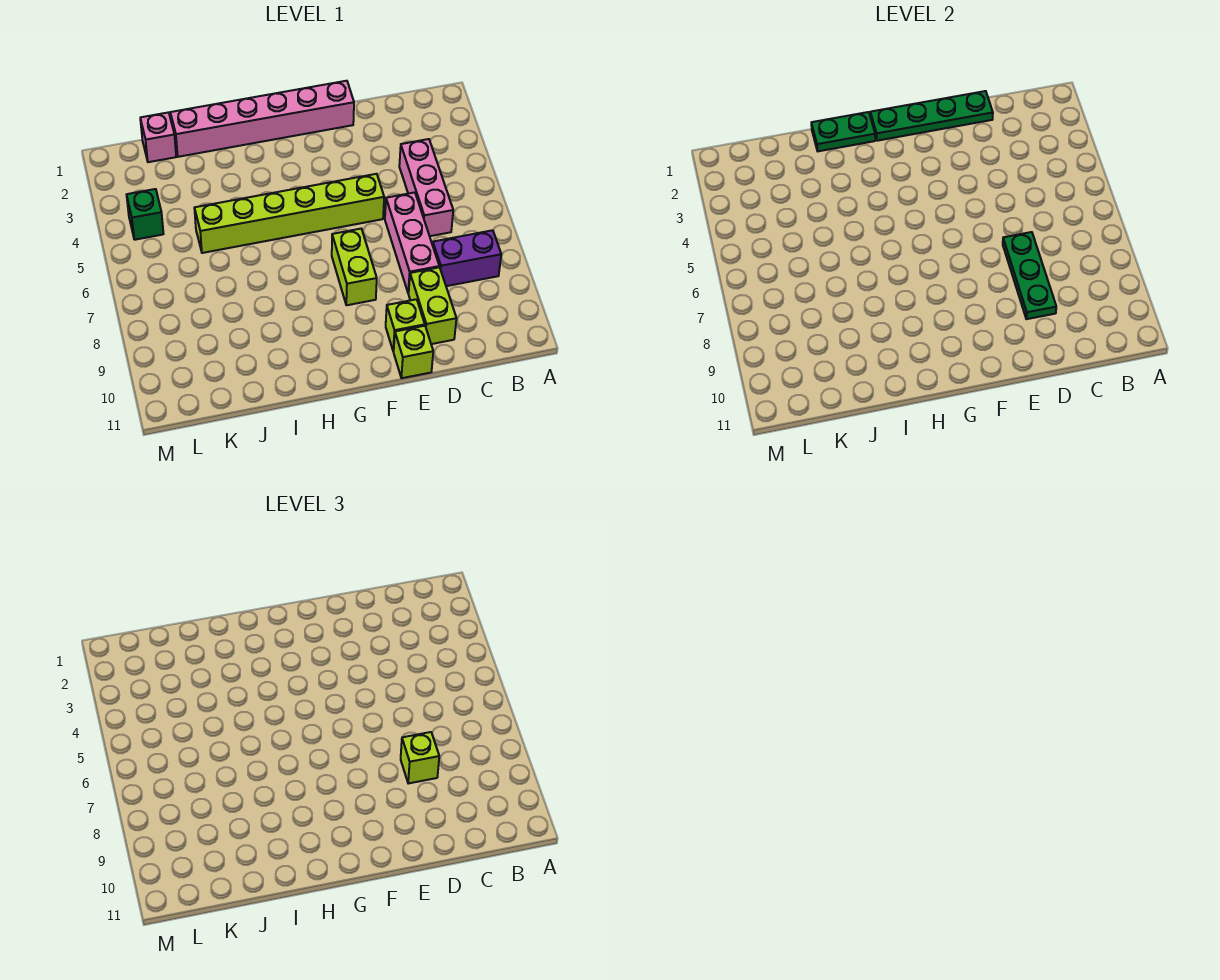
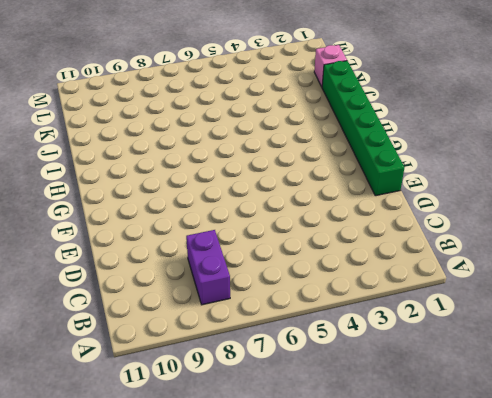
green 1x6 brick [322,61,405,196] -> pink 1x6 brick [170,81,354,157]
none -> pink 1x3 brick [399,139,453,236]
none -> pink 1x3 brick [385,192,439,294]
none -> lime 1x2 brick [409,267,456,344]

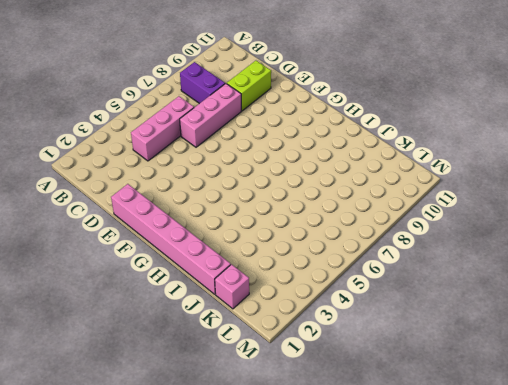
none -> lime 1x6 brick [194,174,384,253]
none -> lime 1x1 brick [386,299,425,351]
none -> lime 1x1 brick [393,326,433,378]

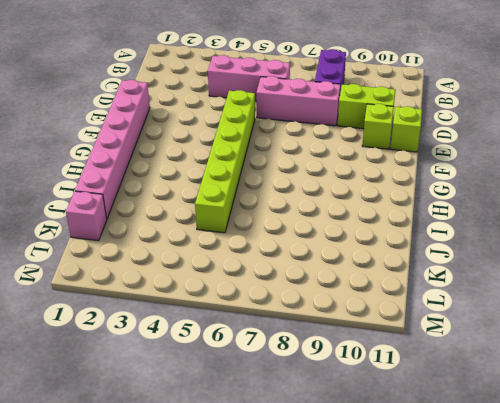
none -> lime 1x2 brick [332,229,377,305]
none -> green 1x1 brick [127,189,163,240]
none -> green 1x4 plate [870,91,993,141]

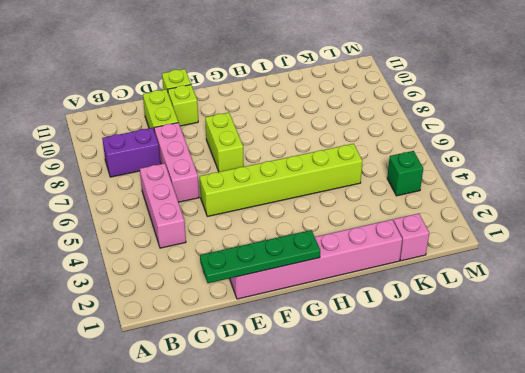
none -> green 1x3 plate [1003,232,1056,319]
none -> green 1x2 plate [811,112,875,151]
none -> lime 1x1 brick [401,732,439,784]

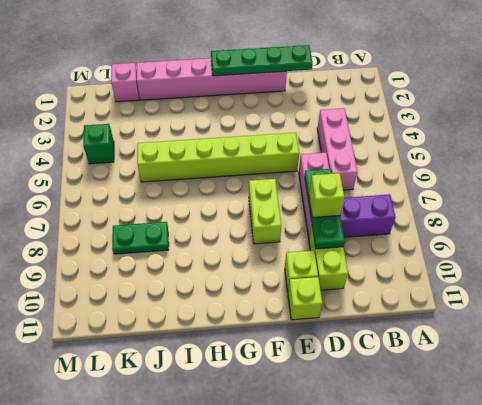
green 1x2 plate [112,222,169,254] -> green 1x2 plate moved to [811,112,875,151]

